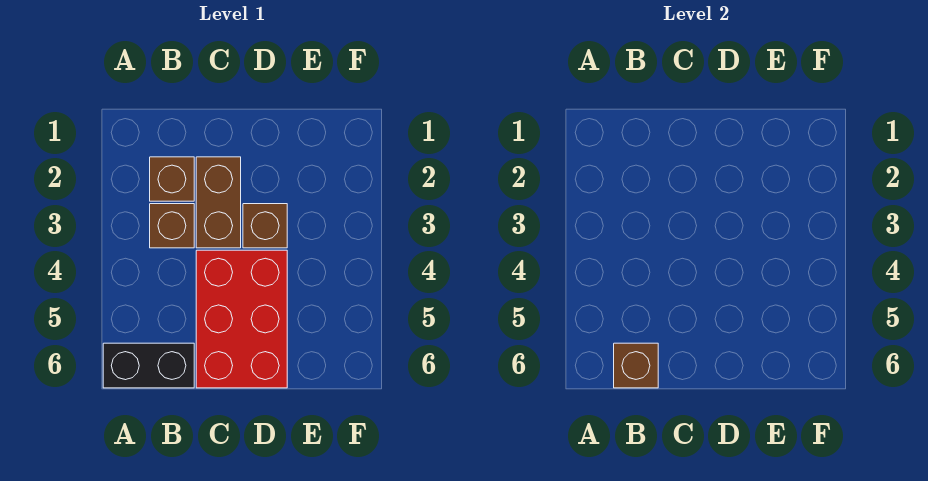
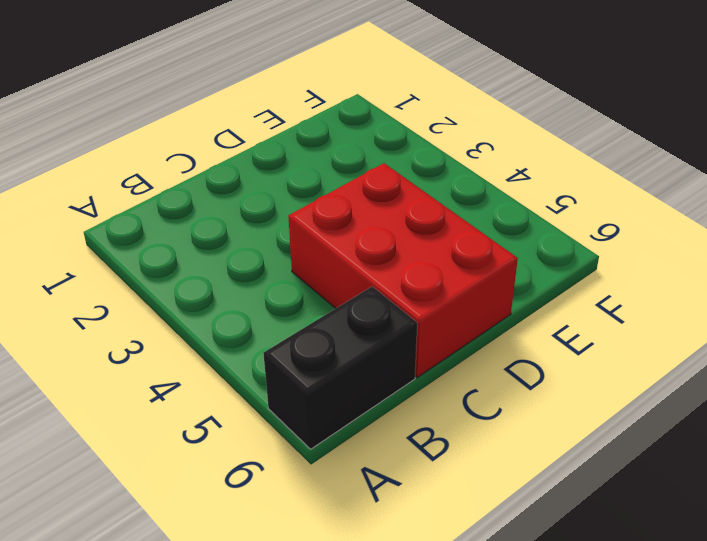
none -> brown 1x1 brick [150,157,194,201]
none -> brown 1x1 brick [150,204,194,248]

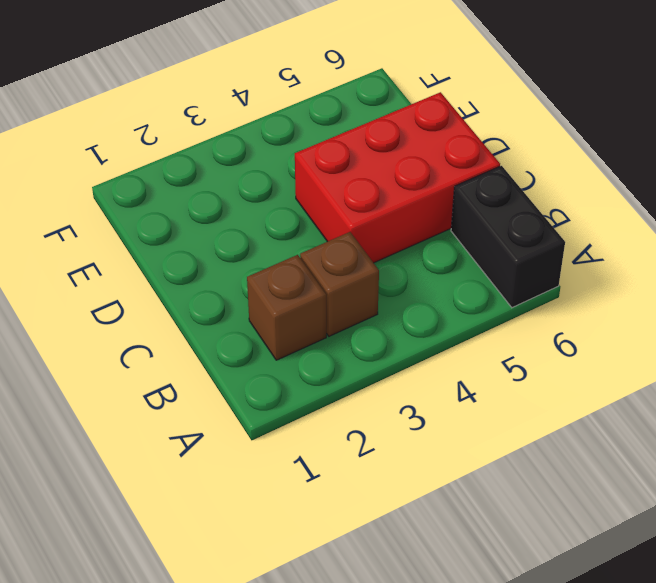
none -> brown 1x2 brick [196,157,241,248]
none -> brown 1x1 brick [243,204,287,248]

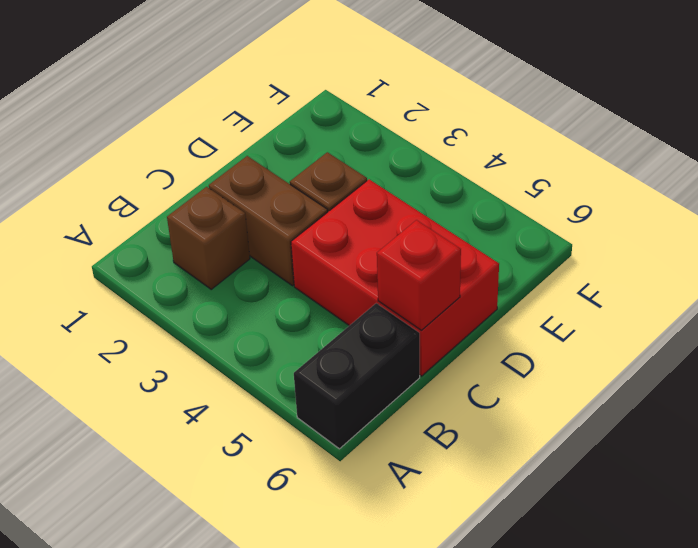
red 1x1 brick [377,220,461,330] -> none
none -> brown 1x1 brick [150,204,194,248]
none -> brown 1x1 brick [614,343,658,388]

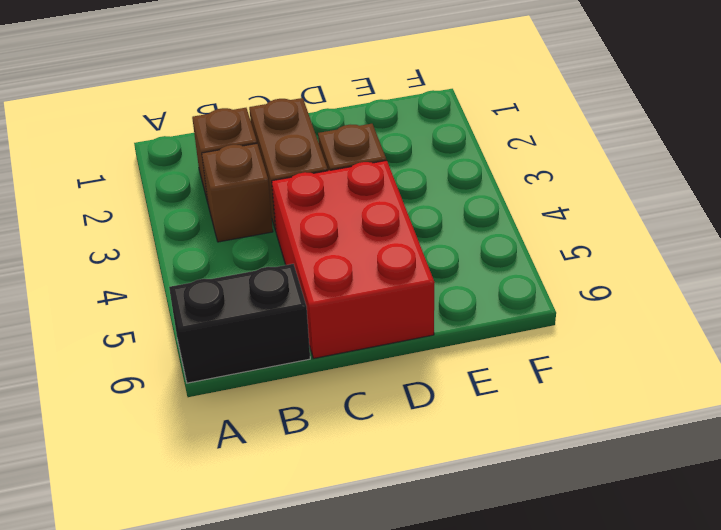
none -> brown 1x1 brick [614,343,658,388]

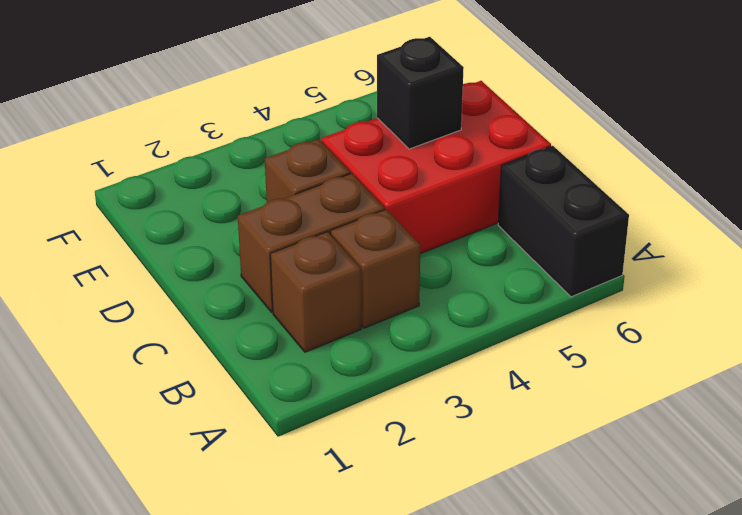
black 1x1 brick [377,37,464,149] -> none
none -> brown 1x1 brick [614,343,658,388]

